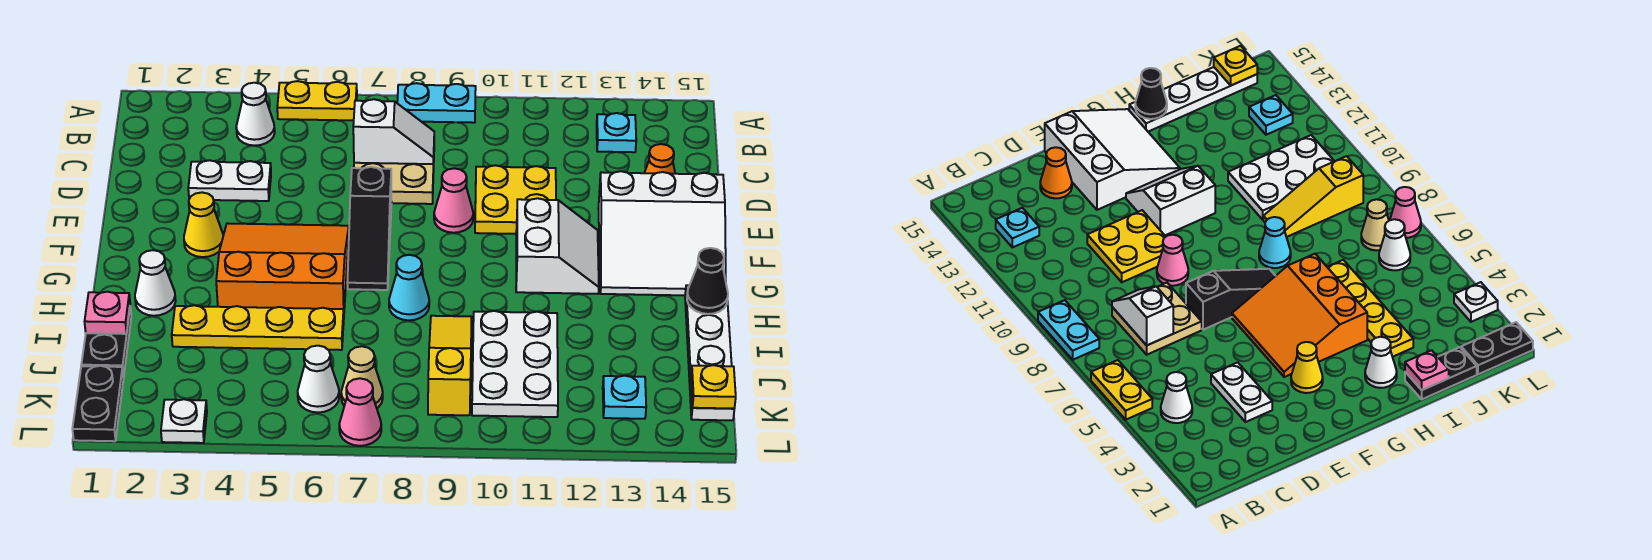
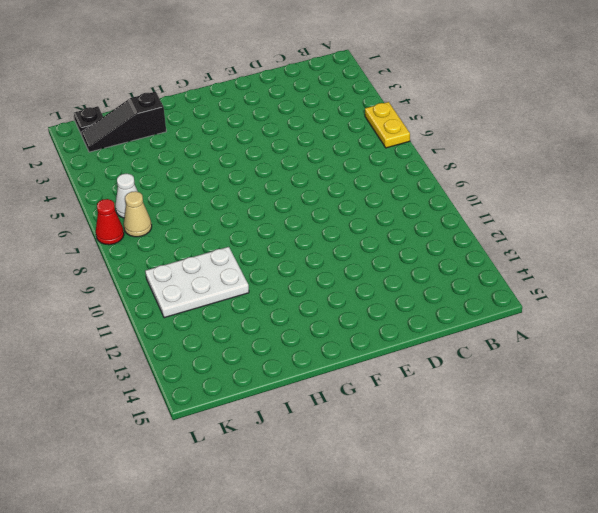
black 1x3 slope [81,92,166,152] -> black 1x3 slope moved to [347,167,392,290]
black 1x1 plate [74,106,103,135] -> black 1x2 plate [72,366,124,441]
red 1x1 cone [96,199,124,245] -> pink 1x1 cone [339,378,381,446]
none -> cyan 1x2 plate [397,83,476,123]
none -> white 1x1 cone [236,83,275,146]
none -> cyan 1x1 plate [597,113,636,152]
none -> tan 2x2 plate [354,163,434,204]

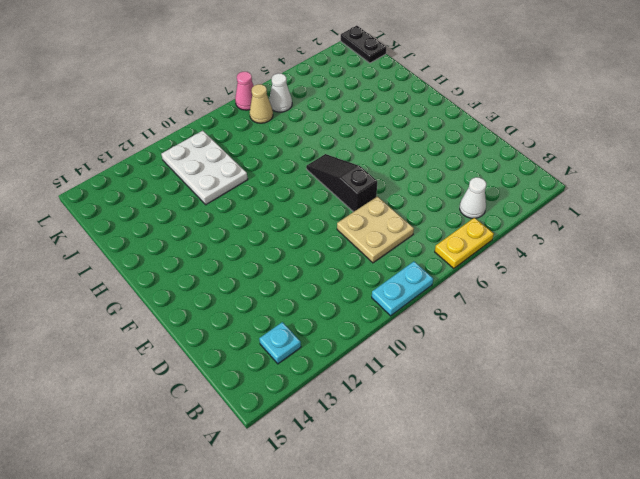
none -> white 1x2 plate [188,160,271,201]
none -> yellow 2x2 plate [475,165,556,234]
none -> orange 1x1 cone [645,144,675,174]
none -> pink 1x1 cone [434,168,473,233]

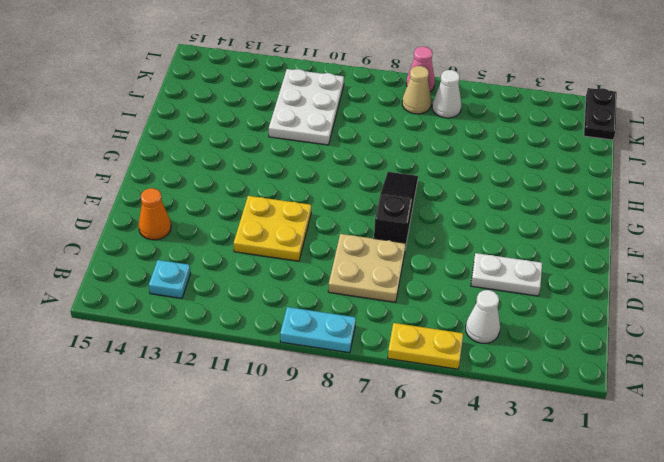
none -> pink 1x1 cone [434,168,473,233]
none -> white 3x3 slope [598,171,726,295]
none -> yellow 1x1 cone [184,192,223,257]
none -> orange 3x3 slope [216,223,349,310]

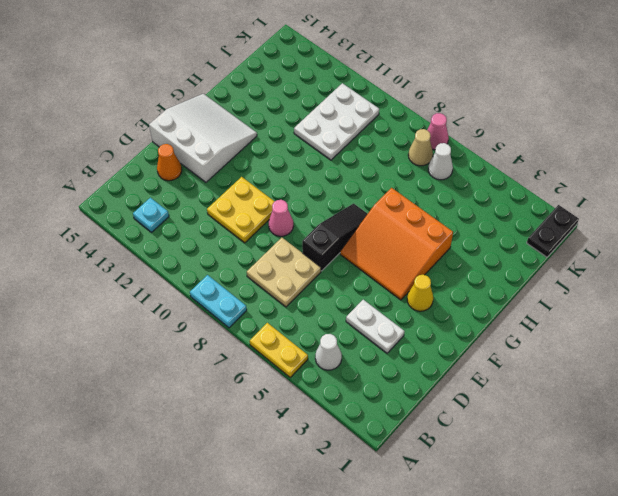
none -> white 2x2 slope [516,198,599,294]
none -> white 1x1 cone [135,250,176,316]
none -> cyan 1x1 cone [389,255,429,320]
none -> white 1x4 plate [685,285,734,420]

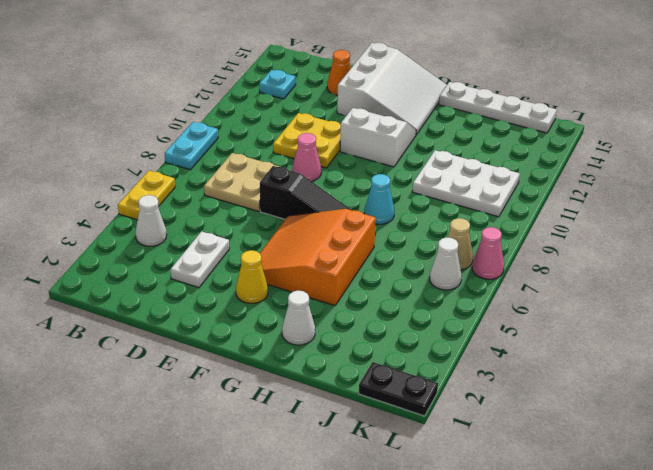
none -> black 1x2 plate [81,307,131,377]
none -> yellow 1x4 plate [172,305,344,350]
none -> yellow 1x3 slope [428,316,472,415]
none -> cyan 1x1 plate [603,376,646,419]

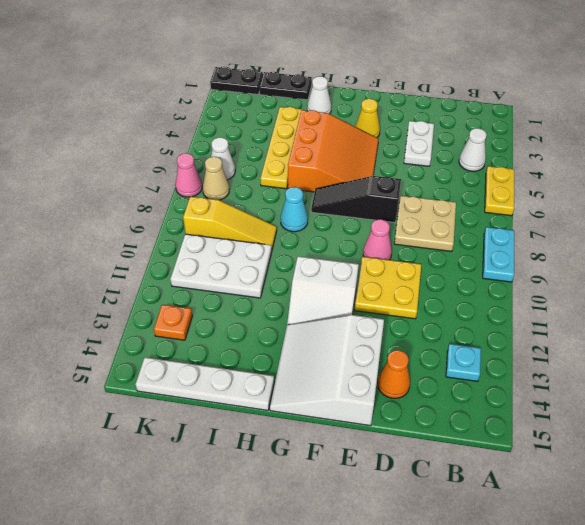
orange 1x1 plate [154,305,192,340] -> cyan 1x1 plate [603,376,646,419]
none -> white 1x1 plate [161,399,207,443]
none -> white 1x2 slope [353,99,434,164]
none -> black 1x1 cone [687,248,728,314]
none -> pink 1x1 plate [85,292,130,334]

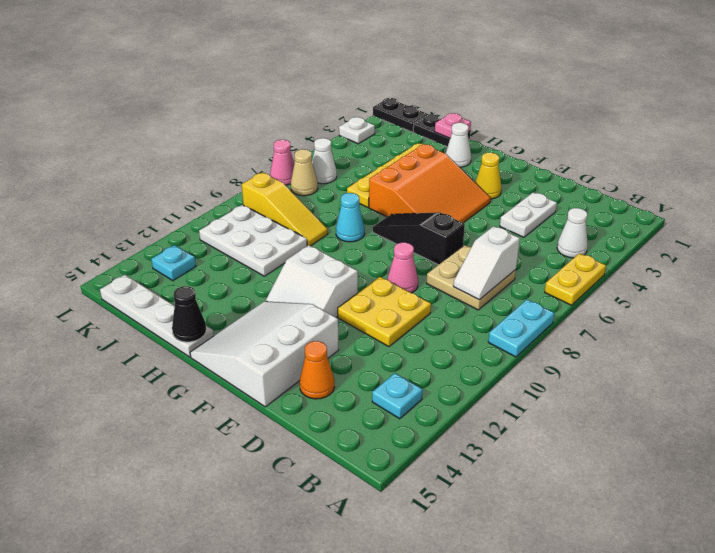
none -> yellow 1x1 plate [691,365,736,409]

